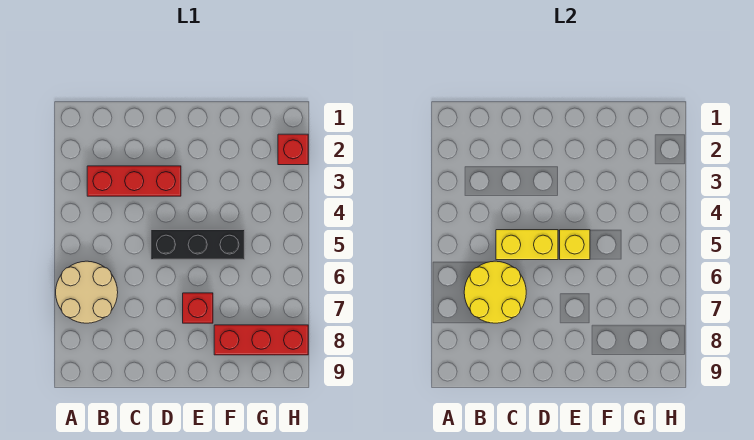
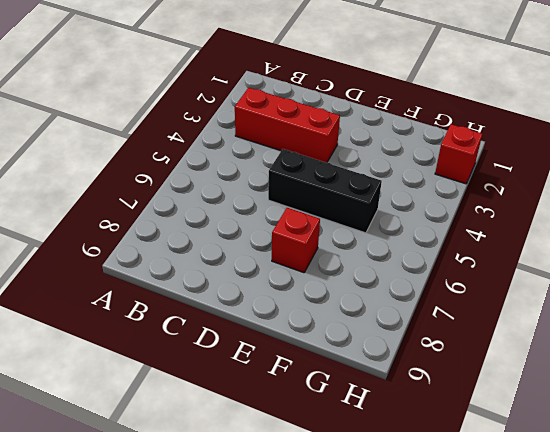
none -> tan 2x2 round brick [56,261,118,323]
none -> red 1x3 brick [214,325,308,355]

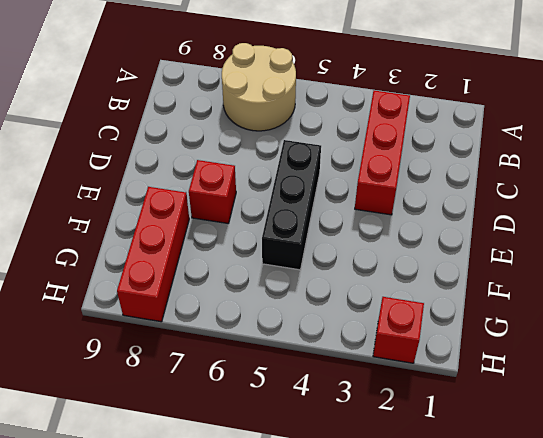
none -> yellow 2x2 round brick [464,261,526,323]
none -> yellow 1x2 brick [496,230,558,260]

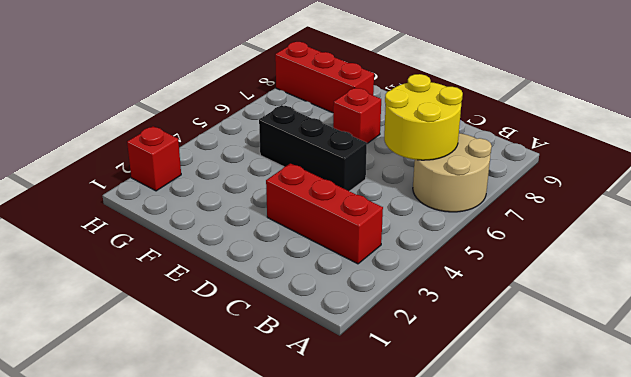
none -> yellow 1x2 brick [496,230,558,260]
none -> yellow 1x1 brick [560,230,590,260]

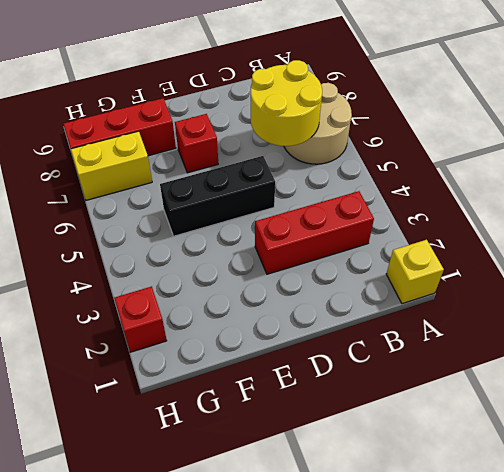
yellow 1x1 brick [386,240,444,304] -> yellow 1x1 brick moved to [560,230,590,260]
yellow 1x2 brick [71,131,152,200] -> yellow 1x2 brick moved to [496,230,558,260]

